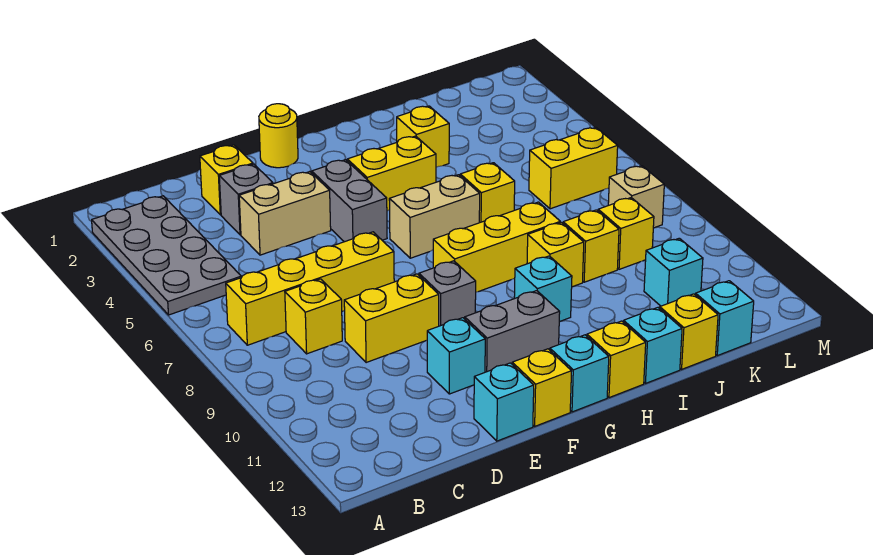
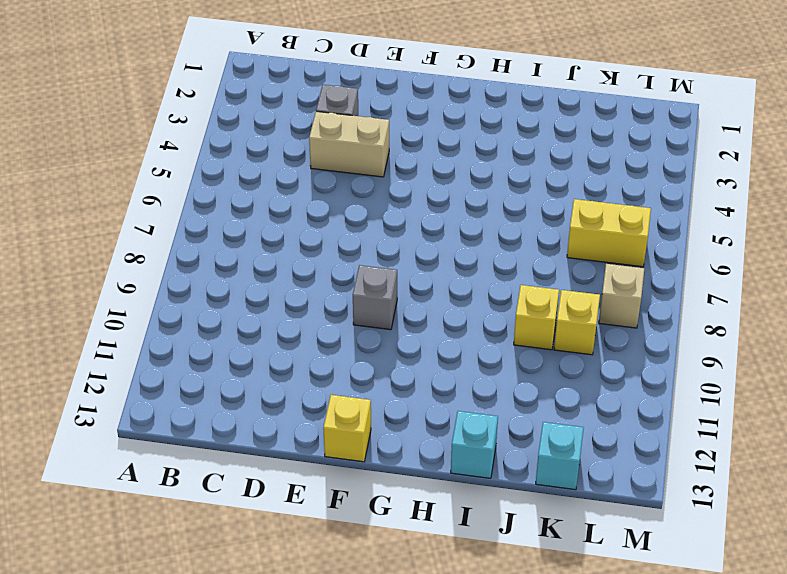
none -> grey 2x4 plate [92,196,241,315]
none -> yellow 1x4 brick [226,232,394,345]
none -> yellow 1x1 brick [285,279,342,354]
none -> yellow 1x1 brick [200,145,253,215]

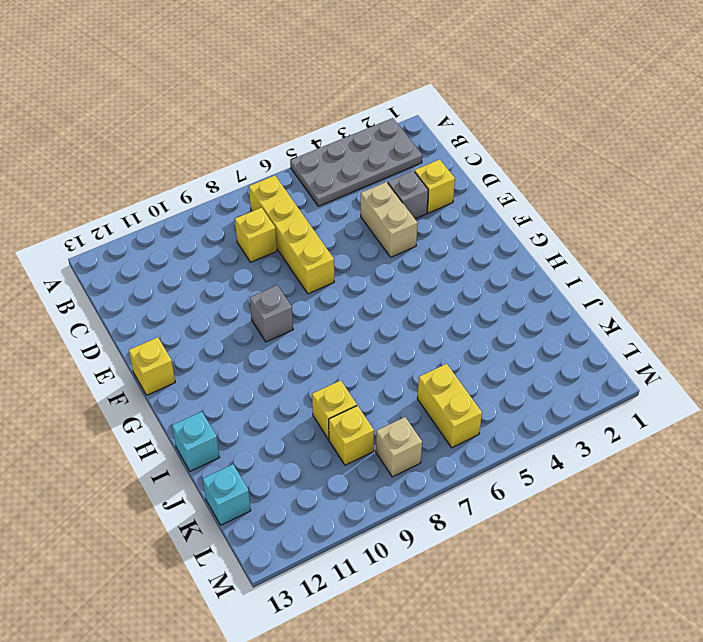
none -> yellow 1x2 brick [344,274,439,363]
none -> cyan 1x1 brick [427,318,485,394]
none -> cyan 1x1 brick [474,363,534,441]
none -> yellow 1x1 round brick [259,104,298,168]

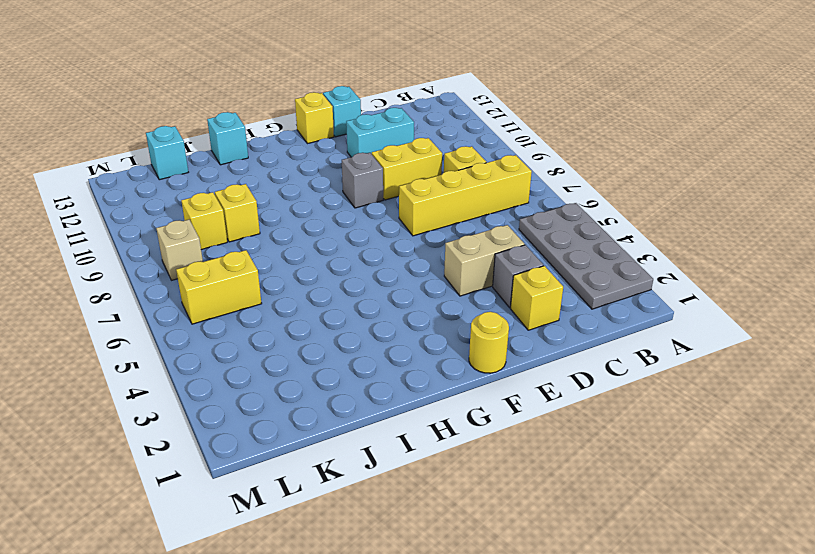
cyan 1x2 brick [346,108,414,157] -> cyan 1x1 brick [427,318,485,394]
none -> grey 1x2 brick [312,160,387,242]
none -> grey 1x2 brick [465,291,560,372]
none -> yellow 1x2 brick [347,136,436,211]
none -> tan 1x2 brick [389,175,480,258]

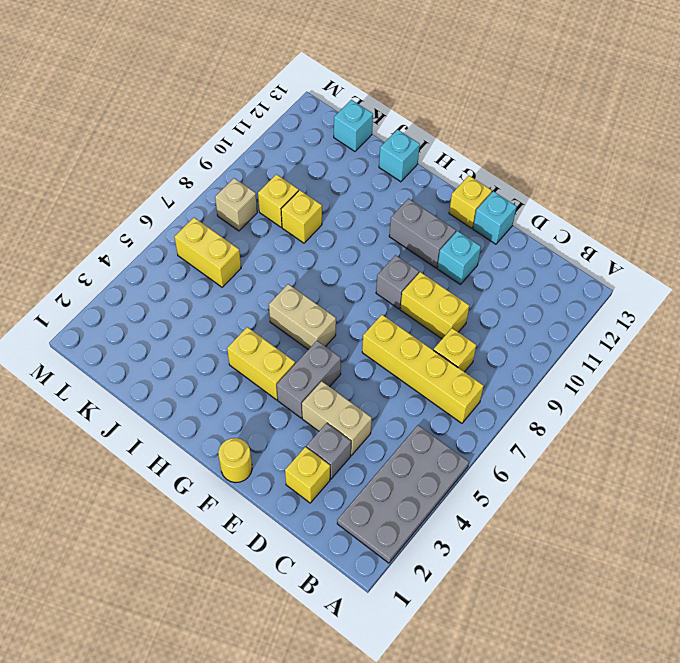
none -> yellow 1x3 brick [433,202,560,292]
none -> cyan 1x1 brick [550,335,609,412]
none -> cyan 1x1 brick [514,256,572,322]
none -> yellow 1x1 brick [587,321,646,398]

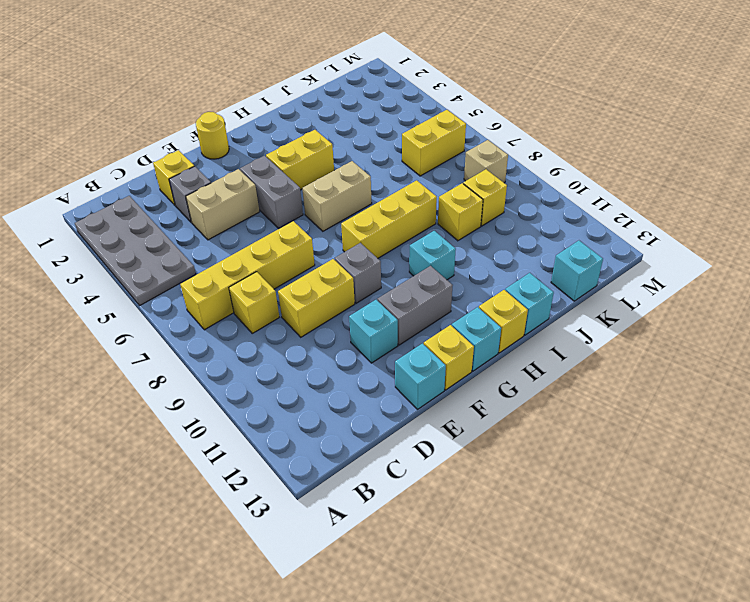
none -> yellow 1x1 brick [397,106,449,167]
none -> yellow 1x1 brick [460,163,515,223]
none -> yellow 1x1 brick [527,222,584,287]
none -> yellow 1x1 brick [660,294,718,369]

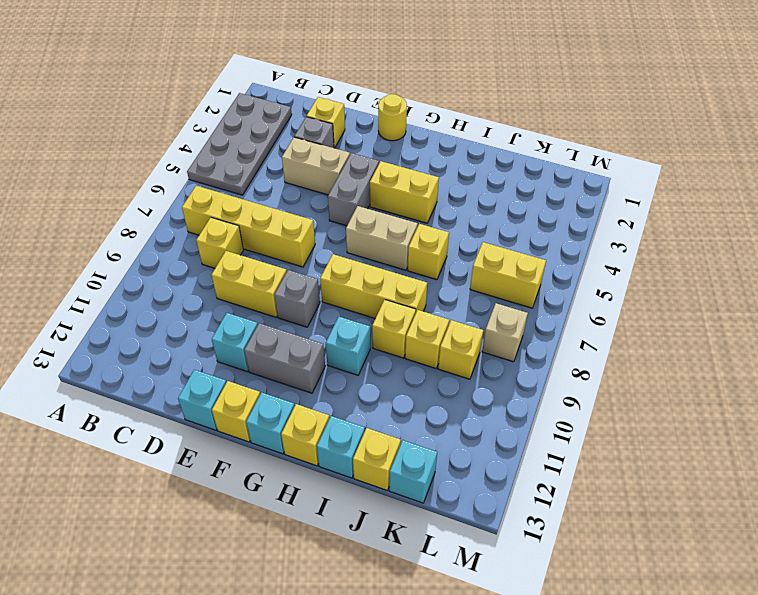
none -> yellow 1x1 brick [397,106,449,167]
none -> cyan 1x1 brick [644,238,703,306]

